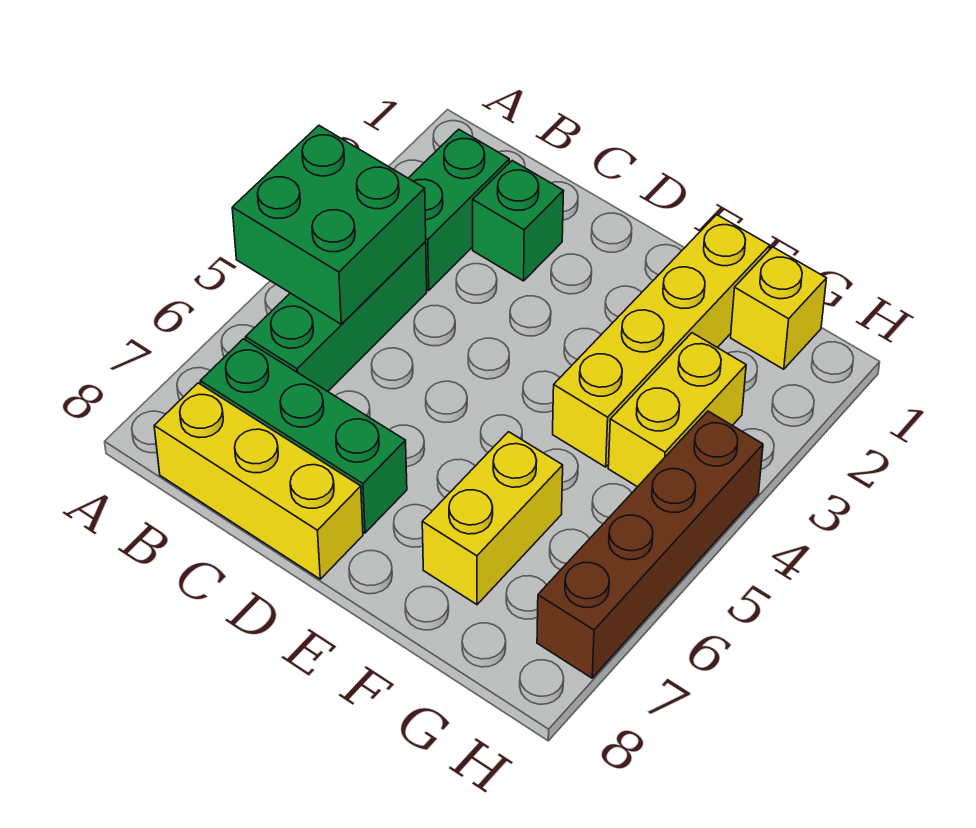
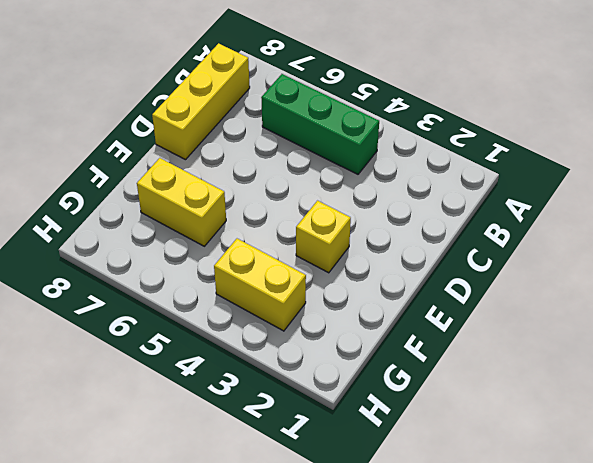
yellow 1x1 brick [296,201,351,273] -> yellow 1x1 brick moved to [731,247,827,369]
none -> green 1x2 brick [409,129,509,290]
none -> green 1x3 brick [200,339,407,533]

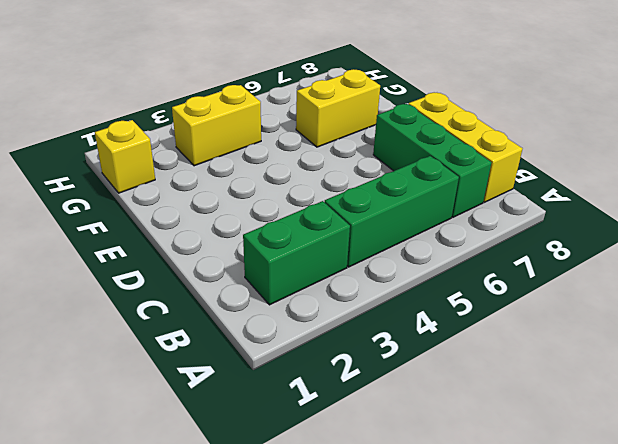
none -> green 1x1 brick [473,161,564,281]
none -> yellow 1x4 brick [553,215,770,467]

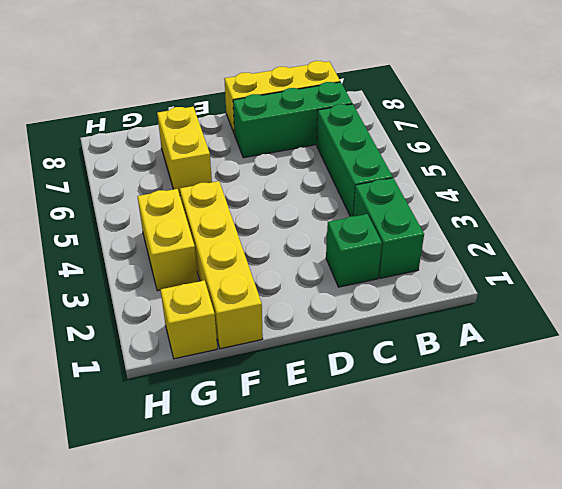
none -> brown 1x4 brick [537,411,763,678]
none -> green 2x2 brick [232,125,426,324]

